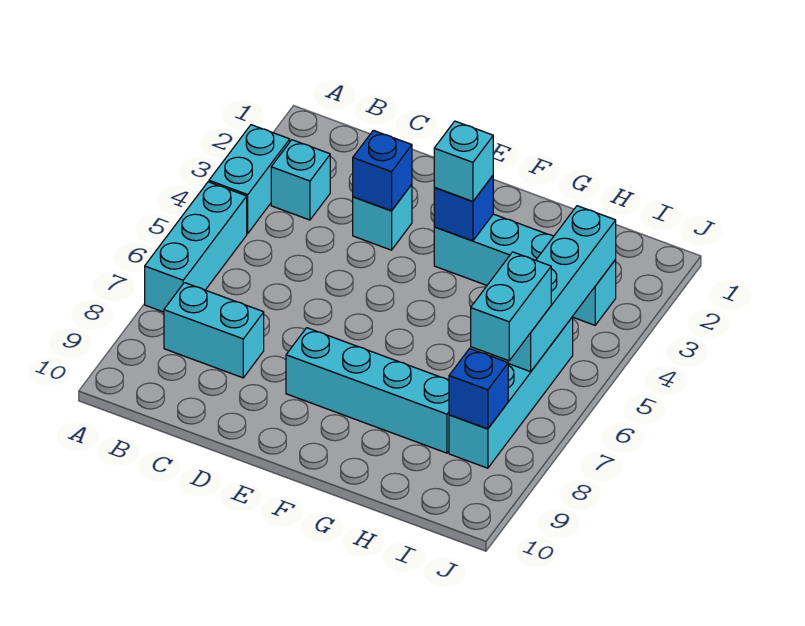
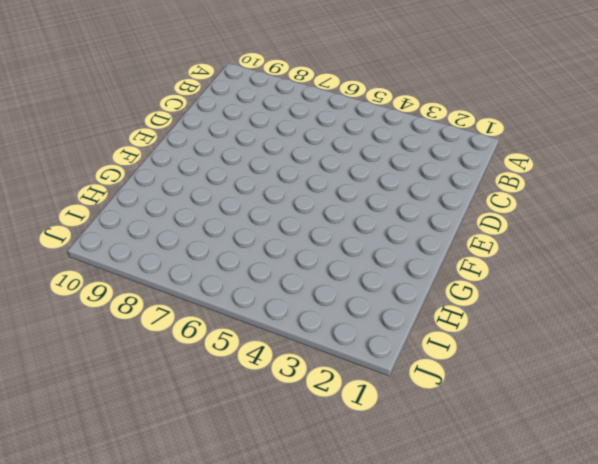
none -> cyan 1x2 brick [209,125,290,233]
none -> cyan 1x3 brick [145,182,247,312]
none -> cyan 1x1 brick [271,140,330,220]

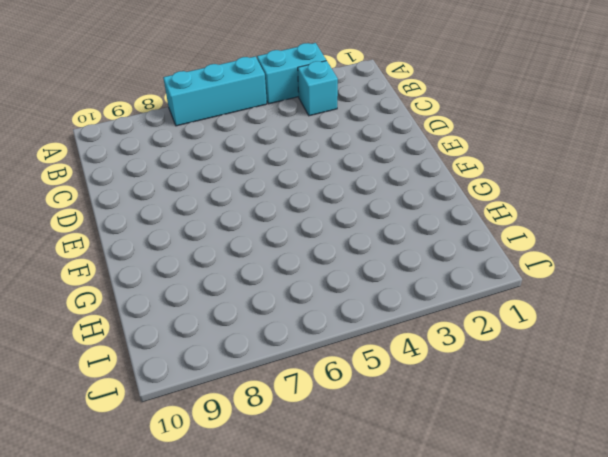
none -> cyan 1x2 brick [164,283,264,378]
none -> cyan 1x1 brick [353,184,412,250]
none -> cyan 1x4 brick [286,328,449,453]

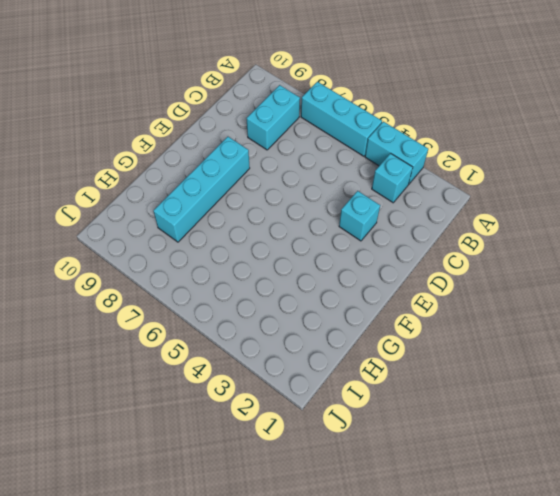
none -> cyan 1x4 brick [434,214,616,325]
none -> cyan 1x4 brick [449,317,573,468]
none -> blue 1x1 brick [353,130,412,211]

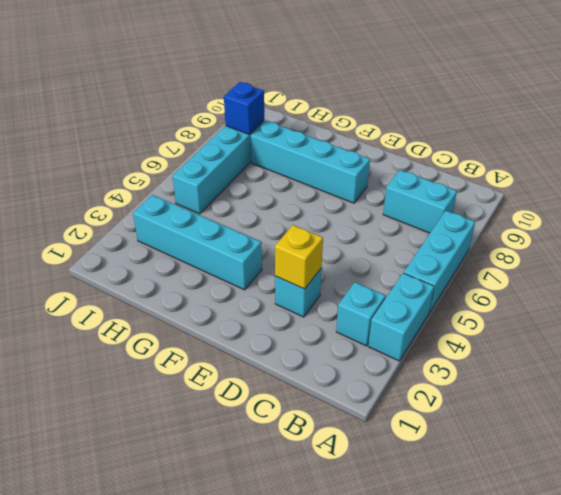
yellow 1x1 brick [275,225,323,289] -> blue 1x1 brick [353,130,412,211]
none -> blue 1x1 brick [434,176,493,241]
none -> cyan 1x4 brick [492,206,616,372]
none -> cyan 1x1 brick [434,121,493,201]

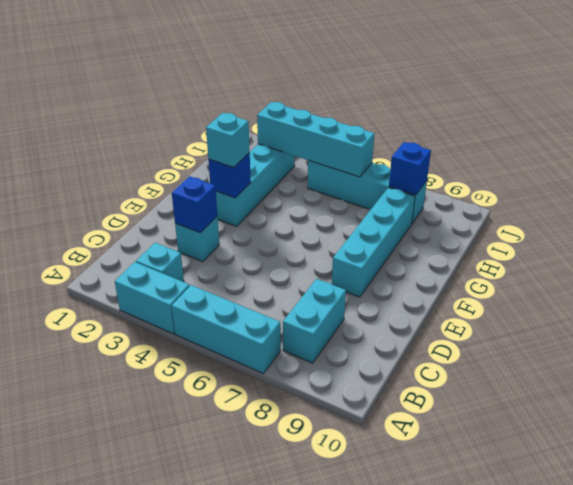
none -> cyan 1x2 brick [471,252,551,361]

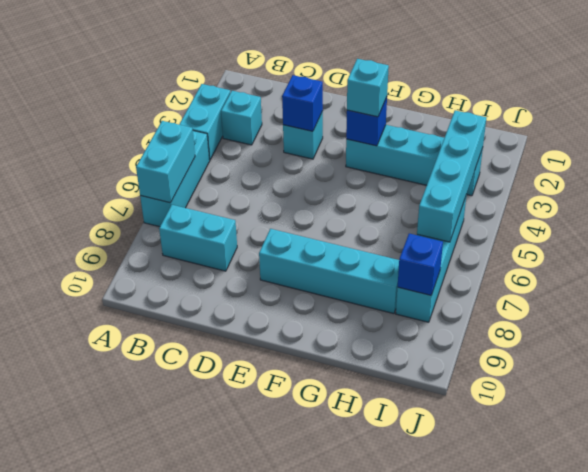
cyan 1x2 brick [136,121,195,203] -> cyan 1x2 brick moved to [471,252,551,361]

